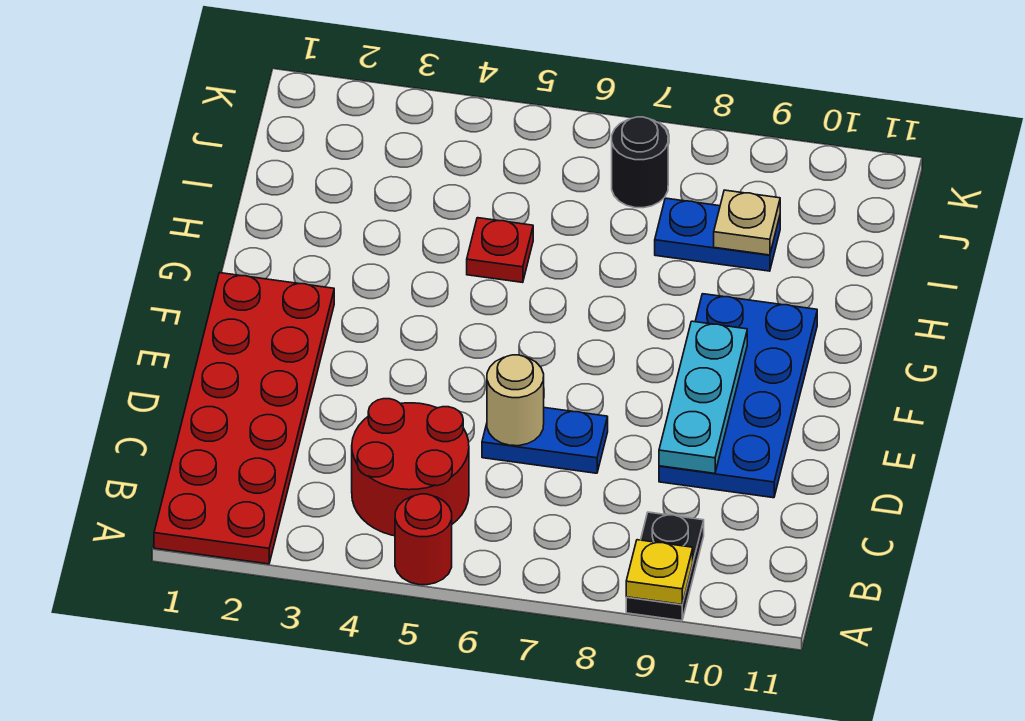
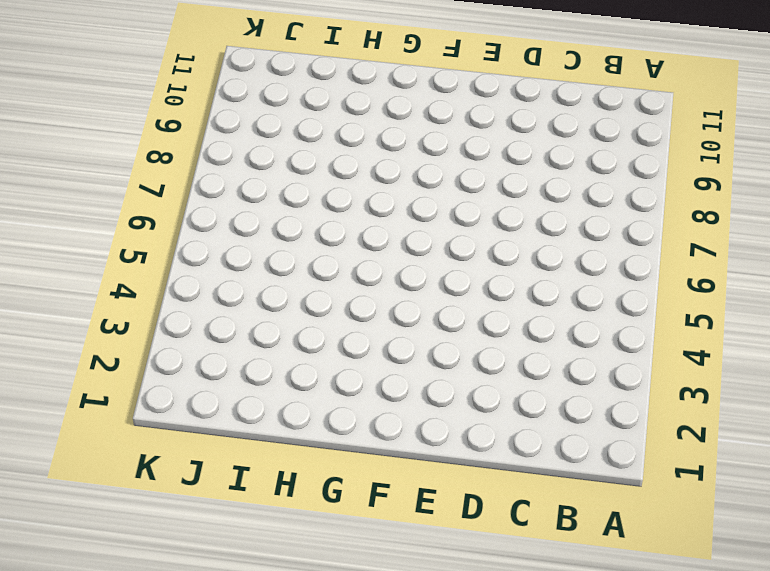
none -> red 2x6 plate [154,273,334,564]
none -> red 1x1 round brick [395,494,452,585]
none -> black 1x2 plate [626,512,704,621]

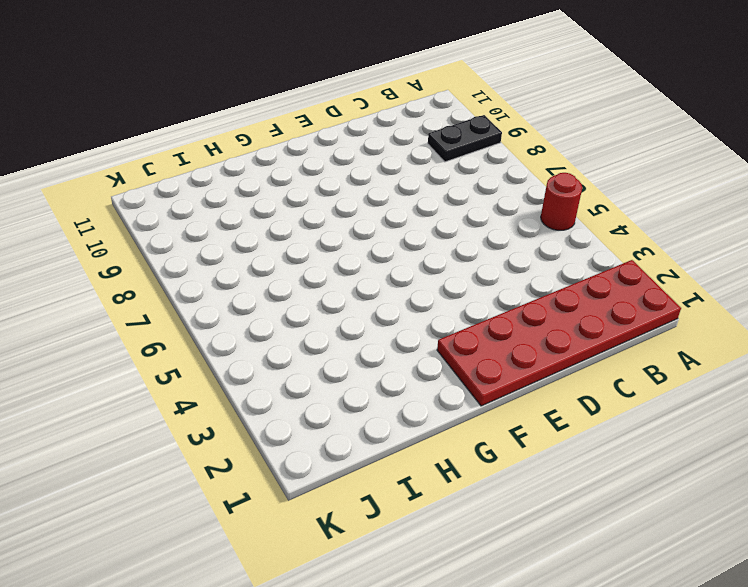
none -> red 2x2 round brick [352,399,469,536]
none -> blue 1x2 plate [482,408,608,473]
none -> blue 2x4 plate [659,294,817,498]

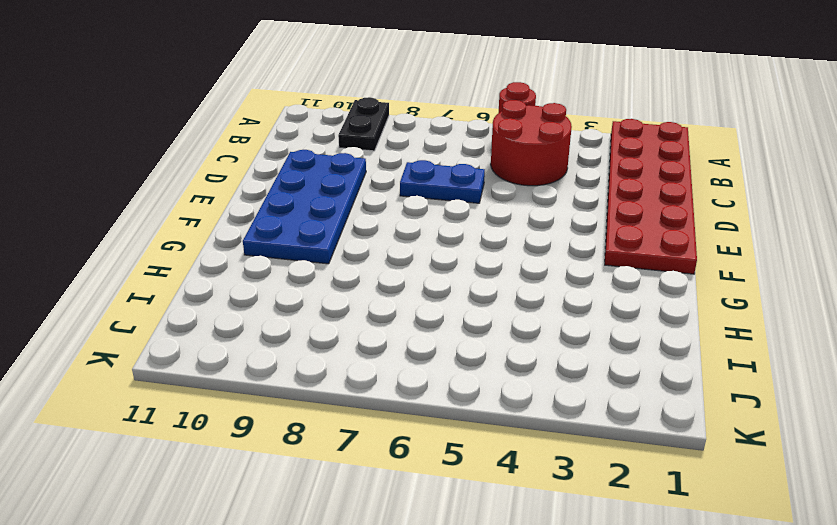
none -> red 1x1 plate [467,218,533,283]
none -> blue 1x2 plate [655,198,780,271]
none -> black 1x1 round brick [612,117,668,208]

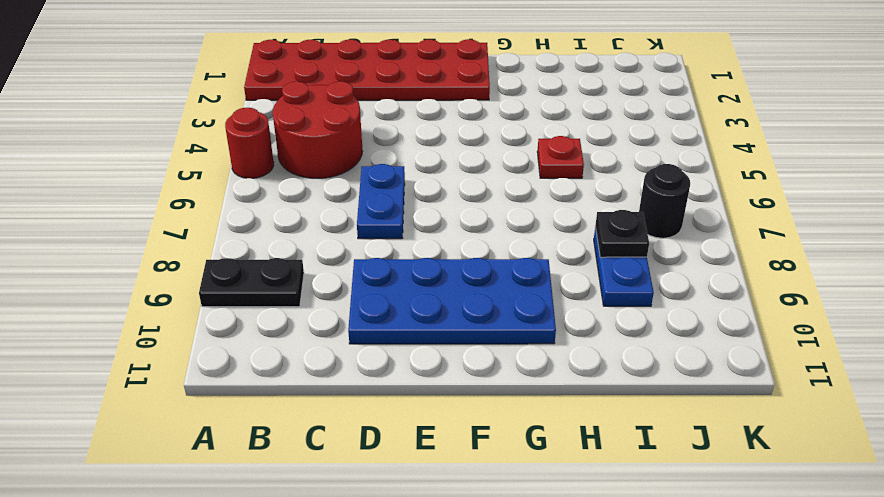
black 1x1 plate [595,210,649,257] -> none
none -> yellow 1x1 plate [626,540,693,604]
none -> tan 1x1 round brick [487,355,544,446]
none -> cyan 1x3 plate [659,321,747,473]

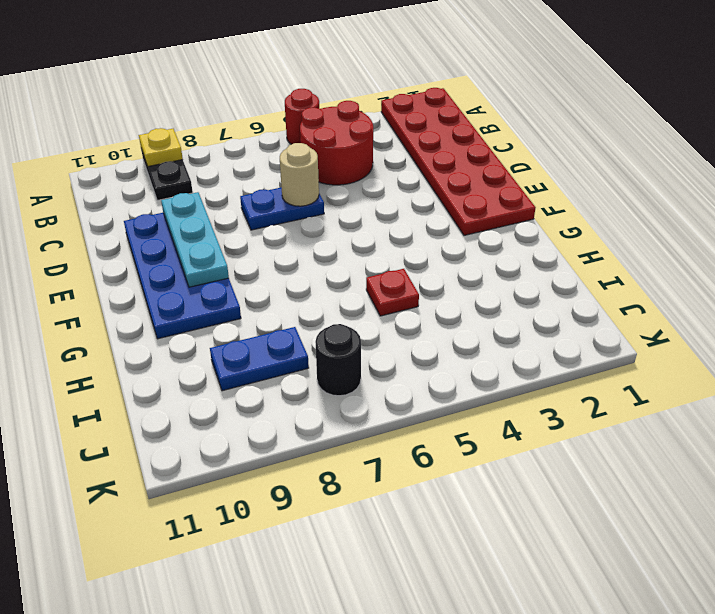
none -> tan 1x1 plate [714,190,780,255]

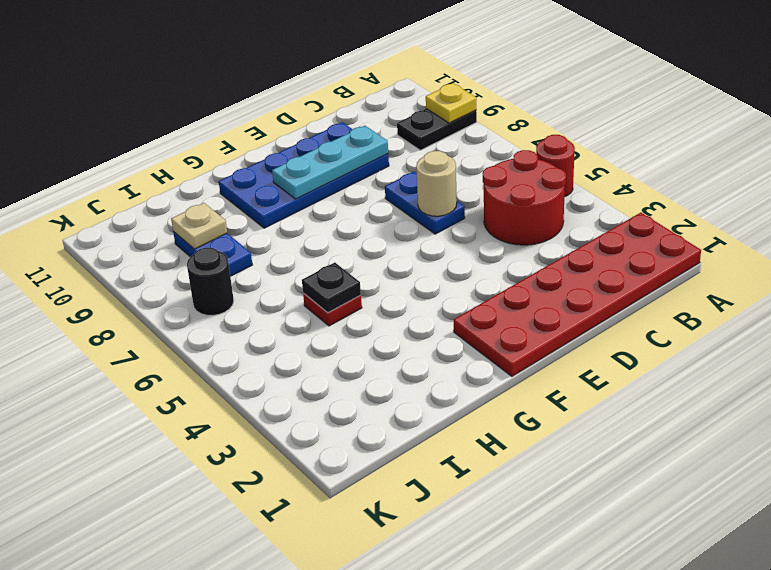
black 1x1 plate [302,262,361,313] -> none

